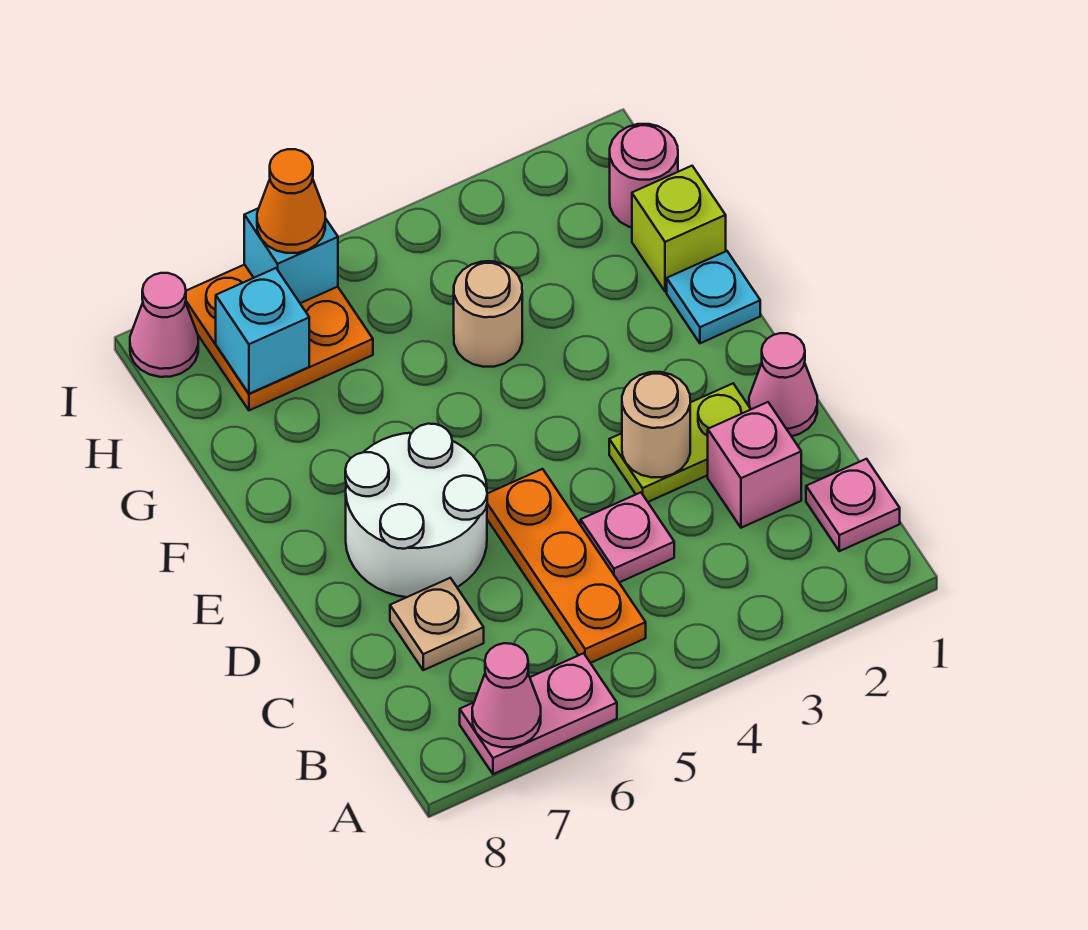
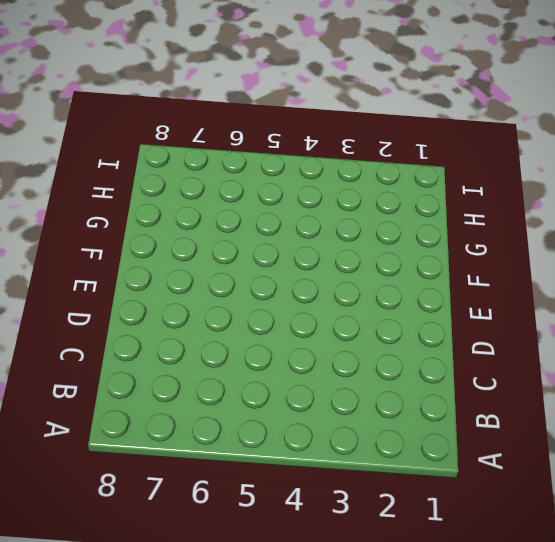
none -> pink 1x2 plate [460,653,617,774]
none -> pink 1x1 plate [806,459,900,551]
none -> orange 1x3 plate [487,469,646,663]

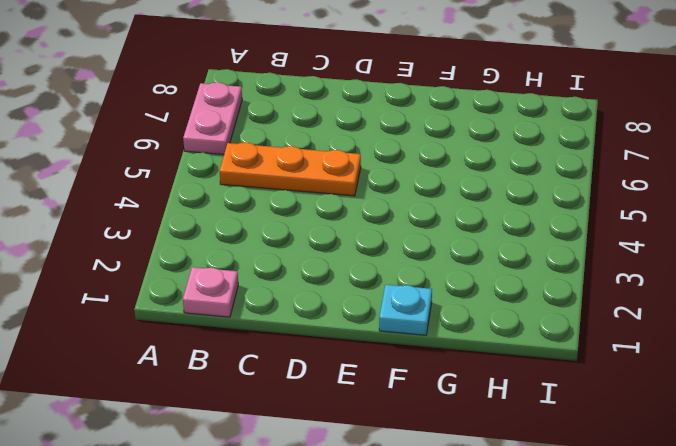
none -> pink 1x1 brick [708,402,801,528]
none -> pink 1x1 plate [581,492,674,582]
none -> tan 1x1 plate [390,578,484,670]

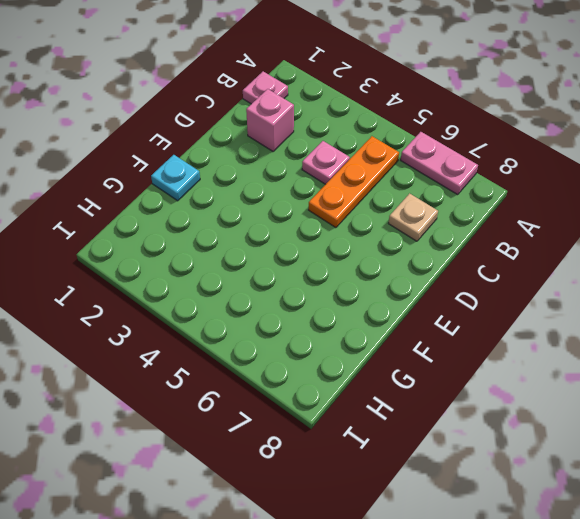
none -> pink 1x1 cone [749,333,817,436]
none -> lime 1x2 plate [609,384,751,502]
none -> white 2x2 round brick [345,424,487,597]

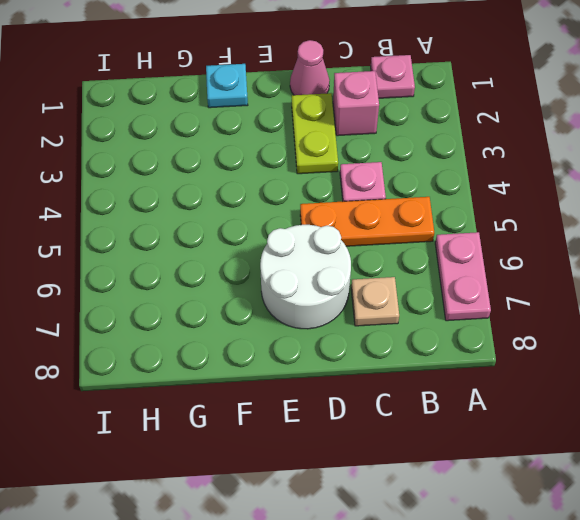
none -> lime 1x1 brick [632,166,726,291]
none -> tan 1x1 round brick [454,261,522,367]
none -> pink 1x1 round brick [610,124,678,227]

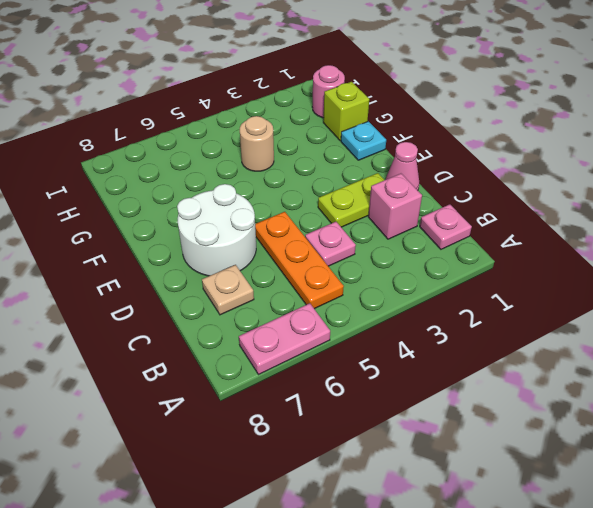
none -> orange 2x2 plate [186,265,373,410]
none -> pink 1x1 cone [130,273,198,377]
none -> pink 1x1 cone [472,643,541,747]

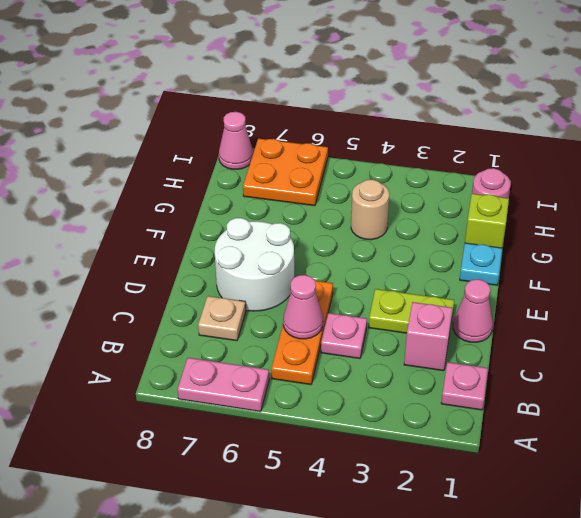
pink 1x1 cone [283,275,323,339] -> pink 1x1 cone moved to [472,643,541,747]
none -> tan 1x1 round brick [622,372,690,477]
none -> cyan 1x1 brick [216,268,309,394]
none -> cyan 1x1 brick [244,208,338,303]

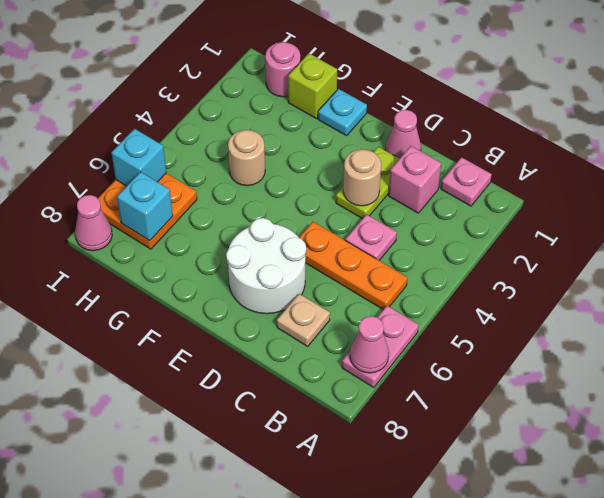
none -> orange 1x1 cone [257,149,325,253]

